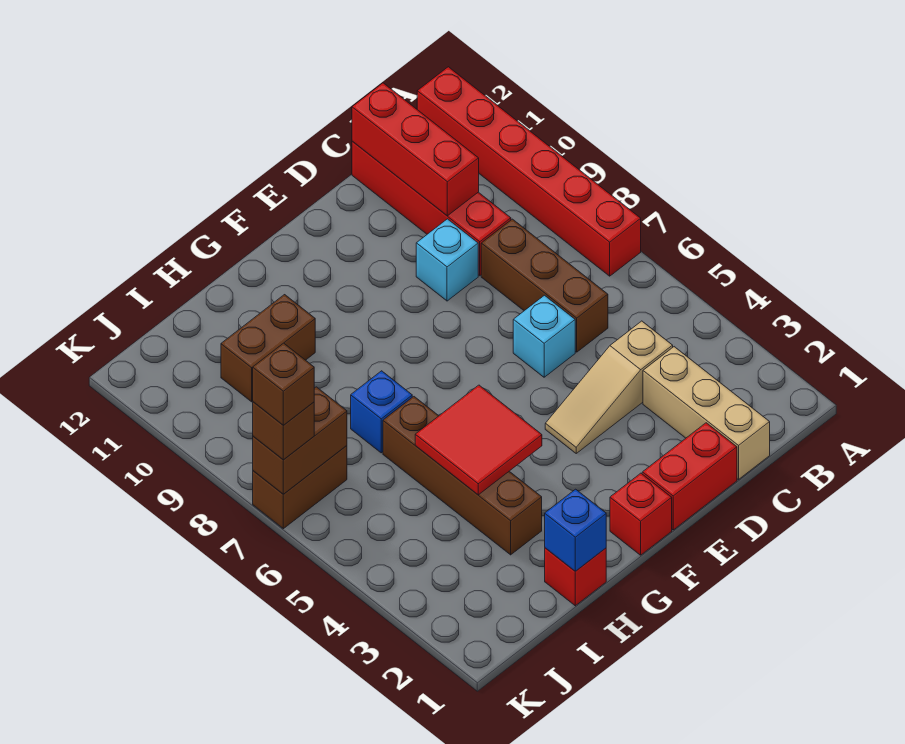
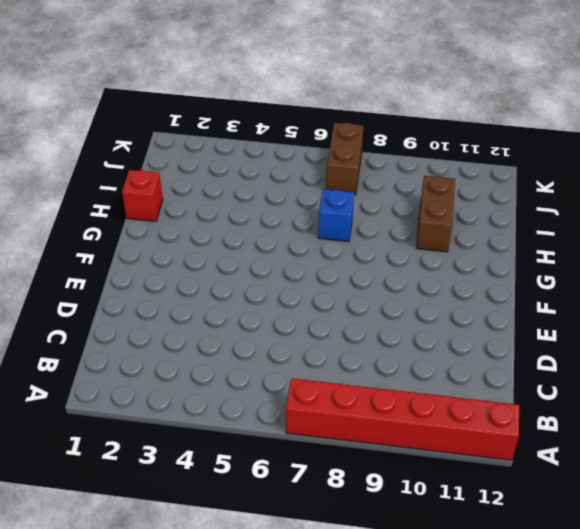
none -> tan 1x3 brick [643,347,770,479]
none -> tan 1x3 slope [545,321,673,453]
none -> brown 1x3 brick [481,219,608,352]

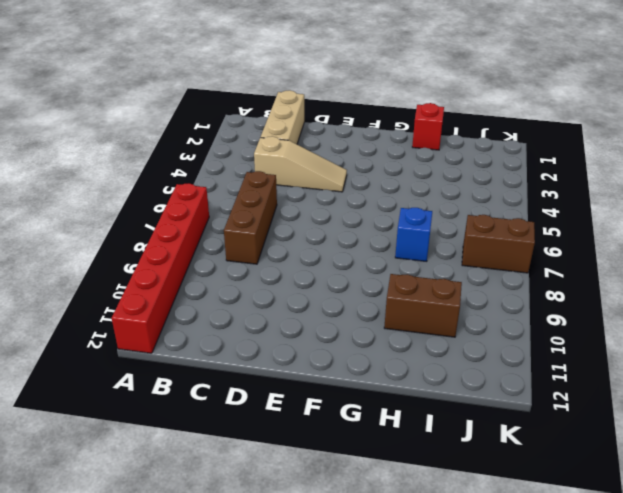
none -> red 1x4 brick [352,141,511,276]
none -> red 1x2 brick [642,423,737,530]
none -> cyan 1x1 brick [513,295,575,377]

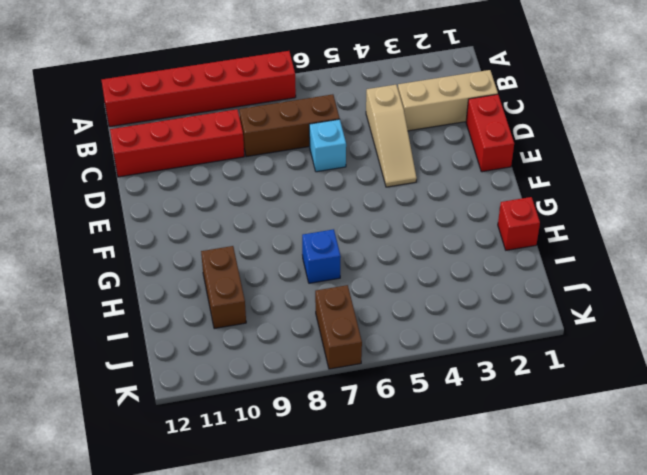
none -> cyan 1x1 brick [416,219,478,301]
none -> red 1x1 brick [610,473,672,555]
none -> brown 1x4 brick [383,397,542,555]

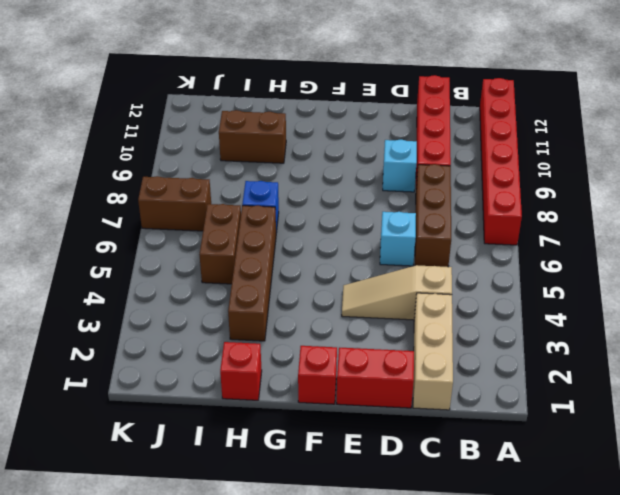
brown 1x2 brick [199,204,241,284] -> brown 1x2 brick turned to [253,387,347,494]
none -> red 1x3 brick [352,83,479,216]
none -> red 2x2 tile [415,385,542,495]
none -> blue 1x1 brick [545,489,606,571]

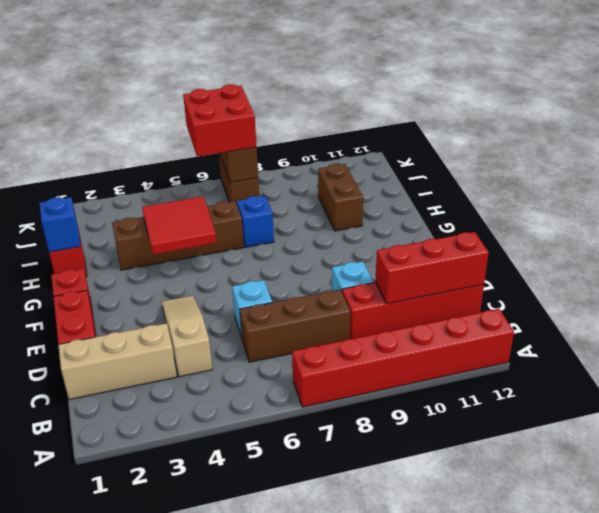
red 2x2 brick [183,84,257,157] -> brown 1x1 brick [253,402,314,460]
none -> brown 1x1 brick [253,343,314,425]

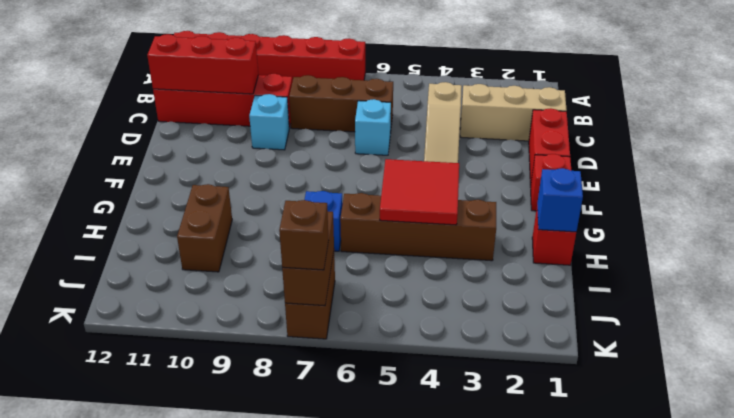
none -> brown 1x1 brick [253,343,314,425]

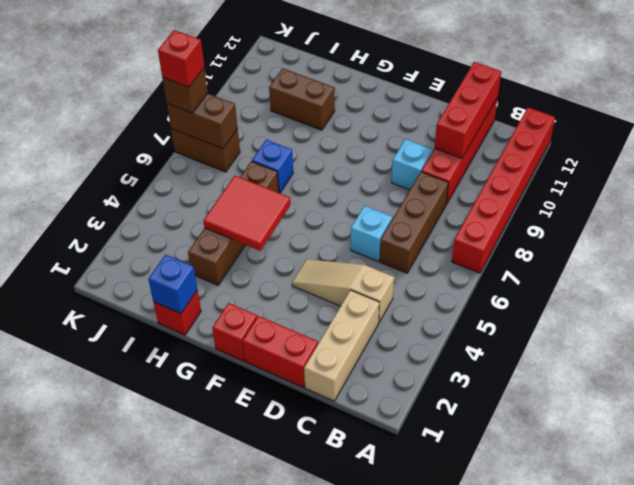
red 1x1 brick [158,30,204,87] -> brown 1x1 brick [253,343,314,425]

